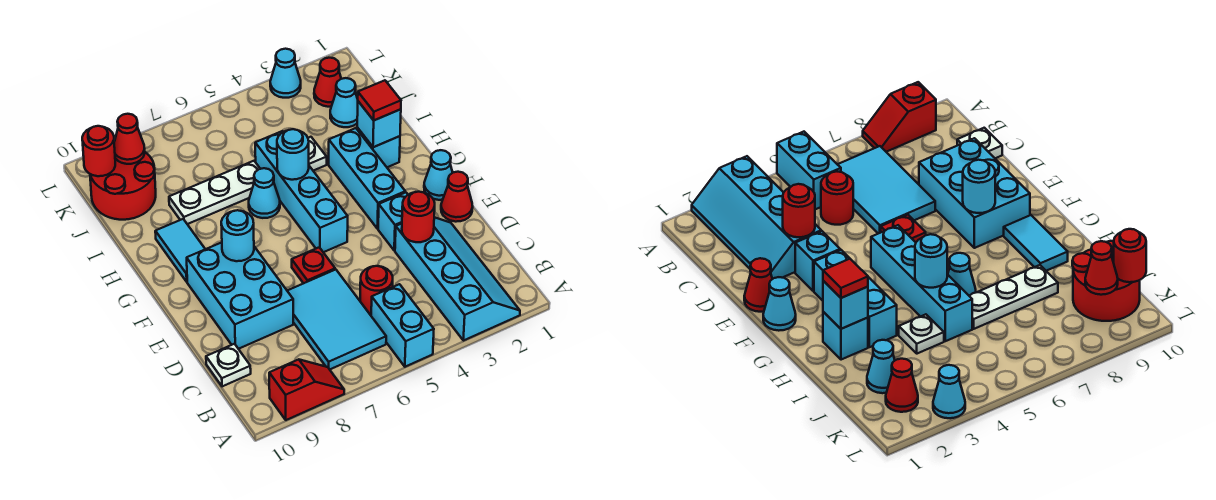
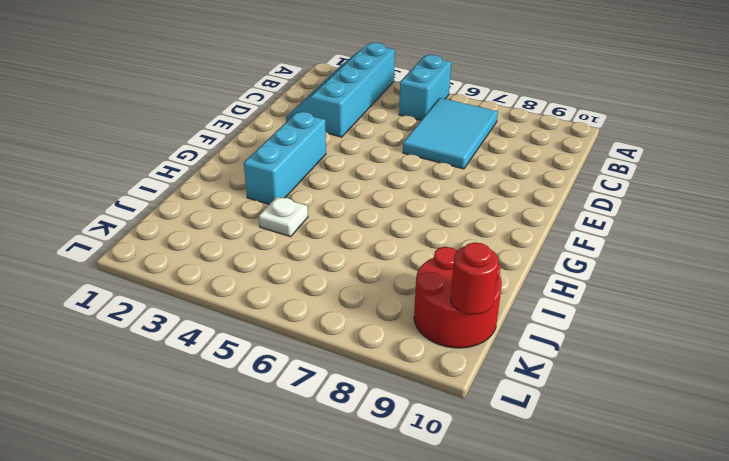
none -> red 1x2 slope [269,359,344,420]
none -> red 1x1 round brick [360,266,393,315]
none -> white 1x1 plate [206,344,251,386]

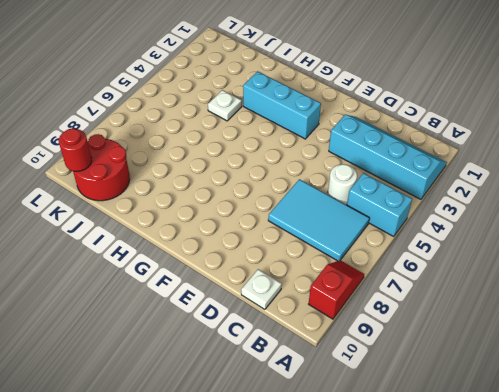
white 1x1 round brick [328,164,357,205] -> red 1x1 round brick [360,266,393,315]
none -> cyan 2x3 brick [187,242,293,349]
none -> red 1x1 cone [441,172,473,222]
none -> cyan 1x1 brick [378,192,408,251]

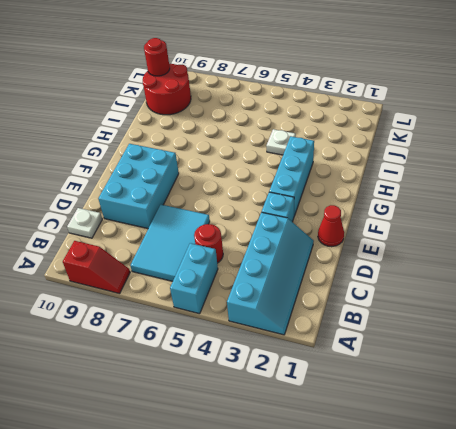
none -> red 1x1 plate [292,248,335,283]
none -> cyan 1x1 cone [424,150,453,200]
none -> cyan 1x4 brick [255,131,348,252]

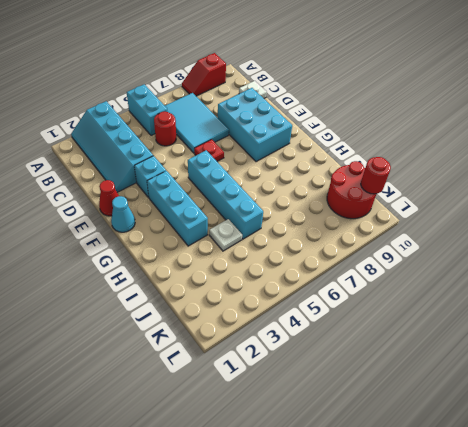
none -> cyan 1x2 tile [155,219,205,282]
none -> cyan 1x1 brick [357,128,400,167]
none -> cyan 1x1 cone [249,168,280,218]

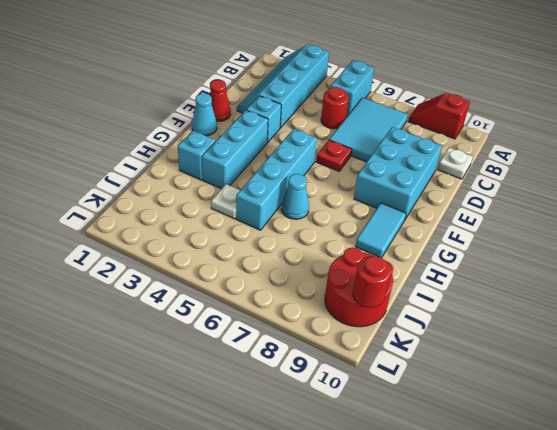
none -> white 1x3 plate [169,161,260,224]
none -> cyan 1x1 cone [330,78,358,127]
none -> red 1x1 cone [314,58,341,107]

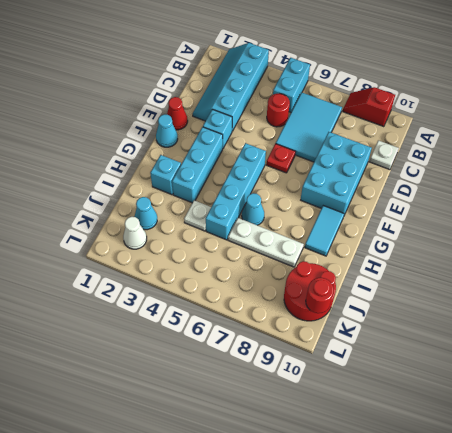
white 1x1 cone [123,217,147,249] -> red 1x1 cone [314,58,341,107]
none -> cyan 1x1 cone [270,49,301,98]
none -> red 1x1 round brick [402,192,435,242]
none -> cyan 1x1 round brick [221,210,254,261]

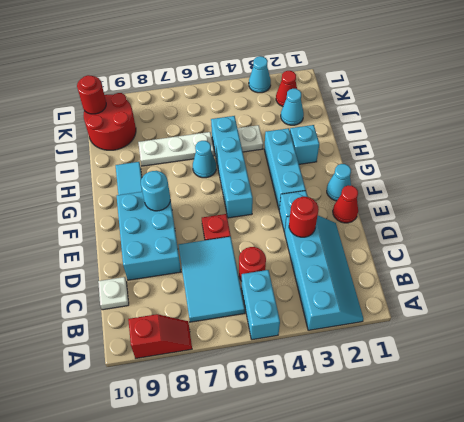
none -> cyan 1x1 brick [357,101,401,147]
none -> cyan 1x1 round brick [277,129,309,180]
none -> red 1x1 cone [114,114,145,164]

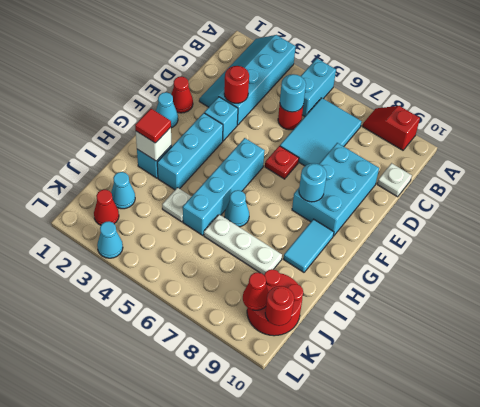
cyan 1x1 round brick [280,74,306,112] -> cyan 1x1 round brick moved to [277,129,309,180]
white 1x1 brick [136,127,172,161] -> cyan 1x1 brick [357,101,401,147]

